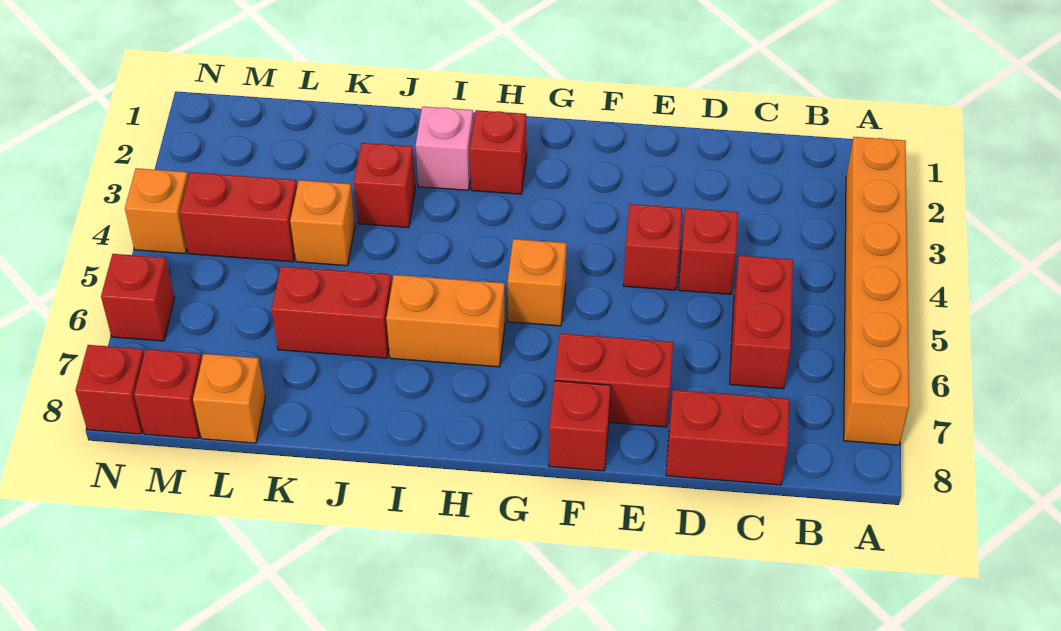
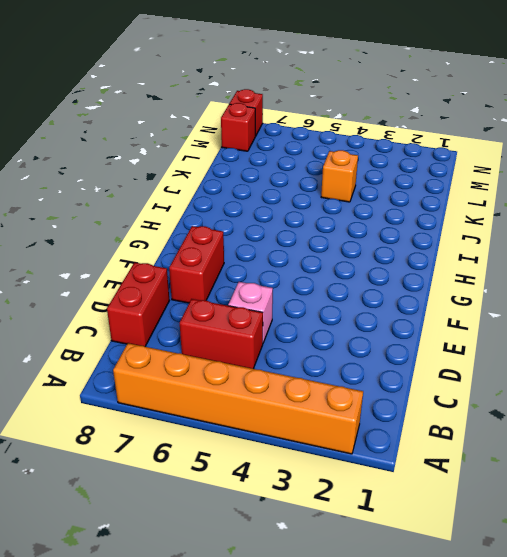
pink 1x1 brick [228,282,273,343] -> pink 1x1 brick moved to [416,107,473,190]
none -> red 1x1 brick [679,208,738,294]
none -> red 1x1 brick [624,204,682,290]
none -> red 1x1 brick [549,381,611,471]

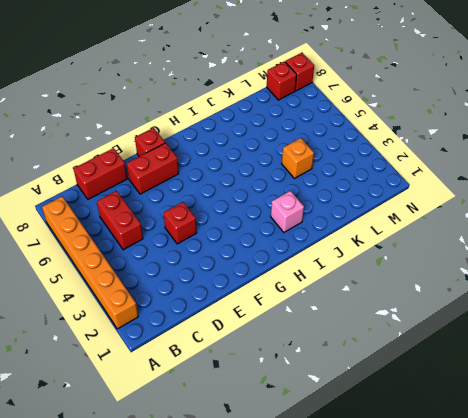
none -> red 1x1 brick [679,208,738,294]
none -> orange 1x1 brick [508,239,566,326]
none -> red 1x1 brick [470,110,527,194]

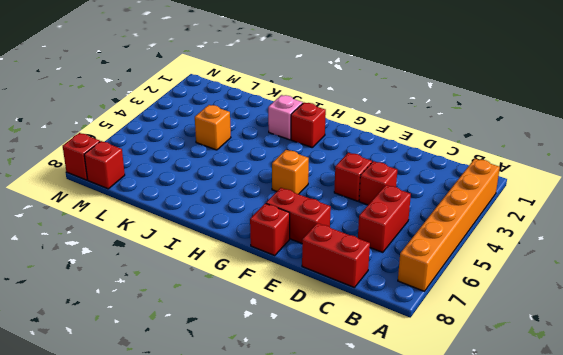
none -> orange 1x2 brick [386,275,505,367]
none -> red 1x1 brick [354,143,415,228]
none -> red 1x2 brick [272,266,392,358]

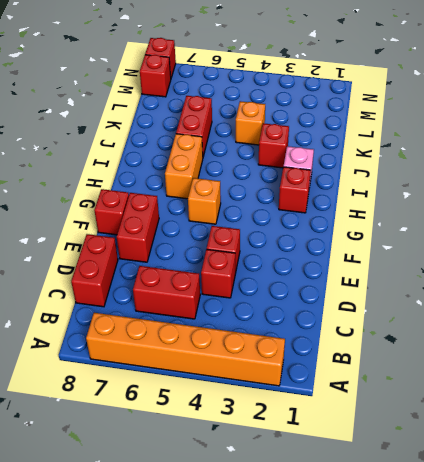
none -> red 1x2 brick [180,172,297,262]
none -> orange 1x1 brick [193,354,265,443]
none -> orange 1x1 brick [125,168,188,254]

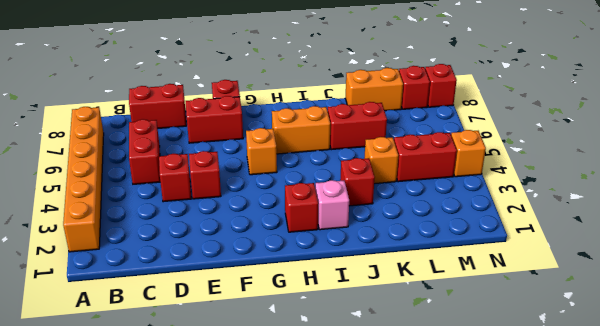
orange 1x2 brick [346,68,403,111] -> orange 1x1 brick [193,354,265,443]
none -> red 1x1 brick [101,254,174,341]

